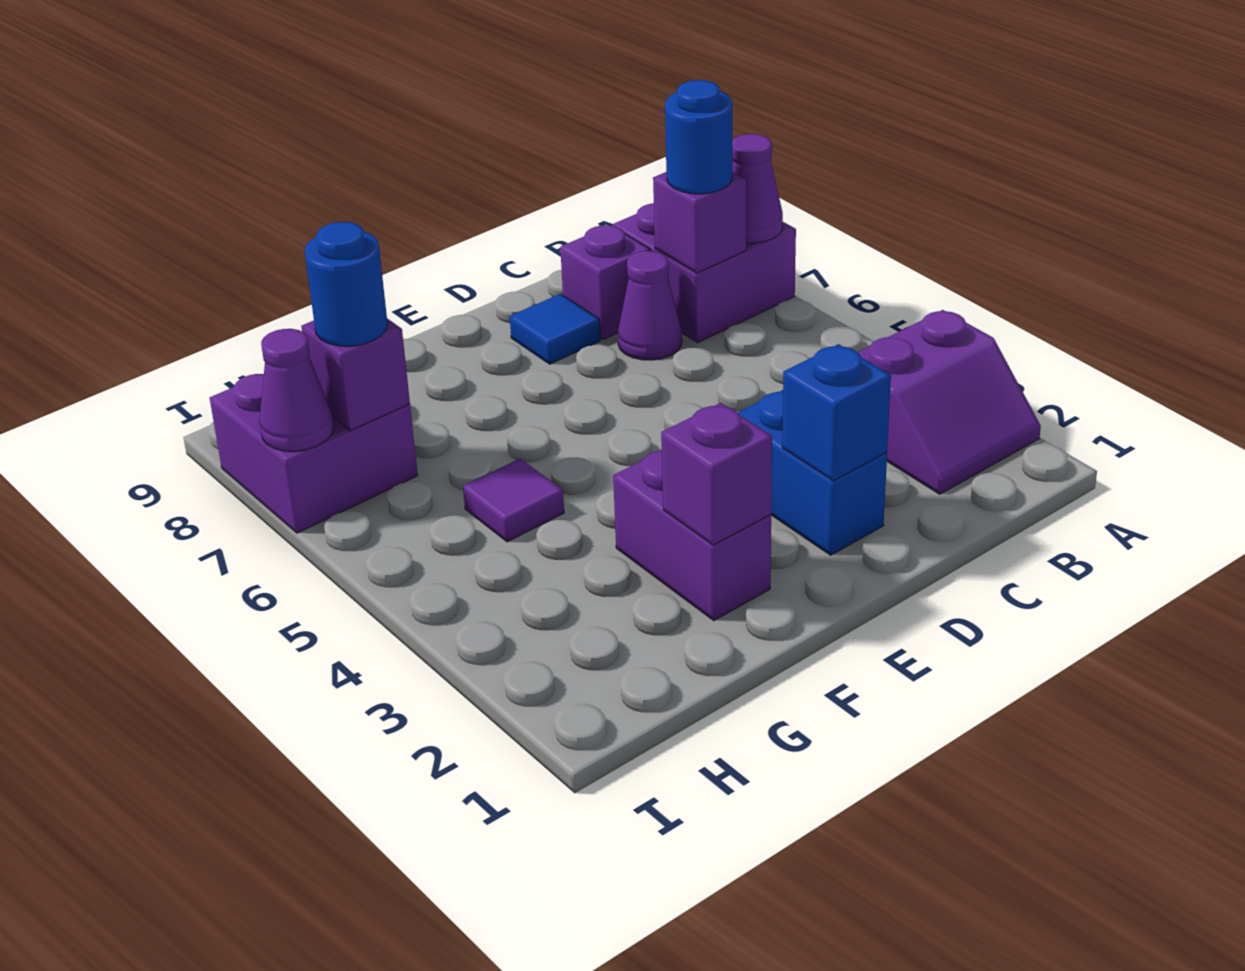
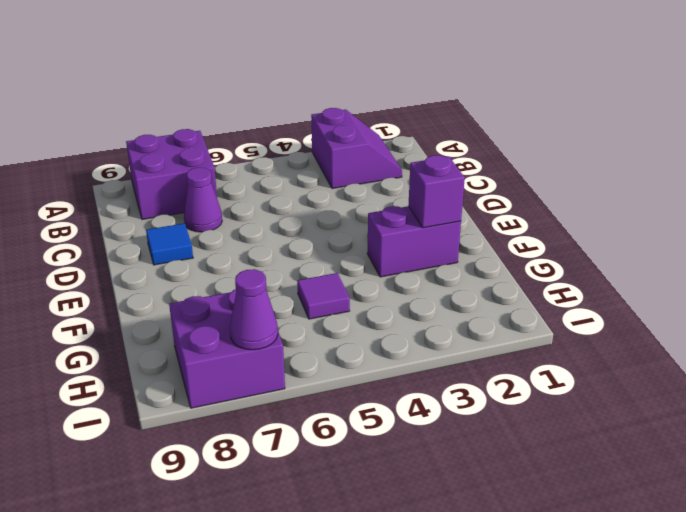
none -> purple 1x1 brick [560,225,650,340]
none -> blue 1x2 brick [738,390,887,555]
none -> purple 1x1 cone [732,134,783,243]

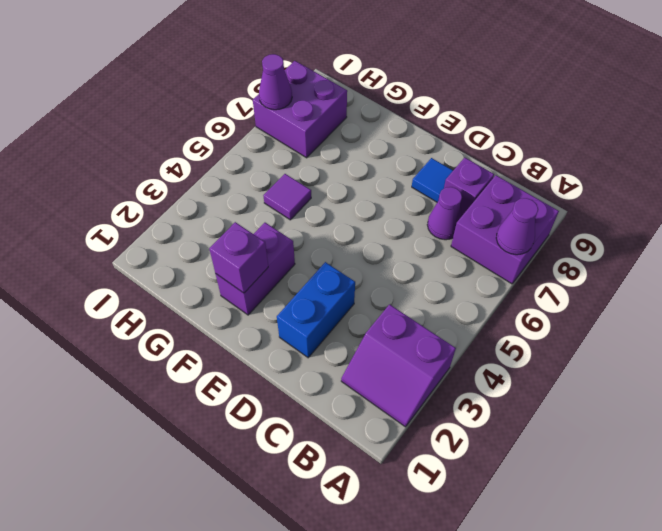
none -> purple 1x1 brick [653,172,746,273]
none -> blue 1x1 brick [782,344,891,481]
none -> purple 1x1 brick [301,319,410,431]

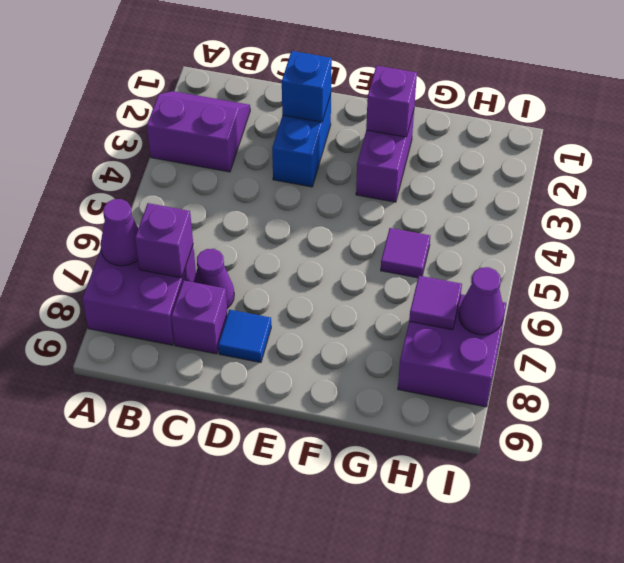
purple 1x1 tile [409,276,462,330] -> purple 1x1 brick [301,319,410,431]
none -> blue 1x1 round brick [665,80,732,194]
none -> blue 1x1 round brick [305,222,388,346]

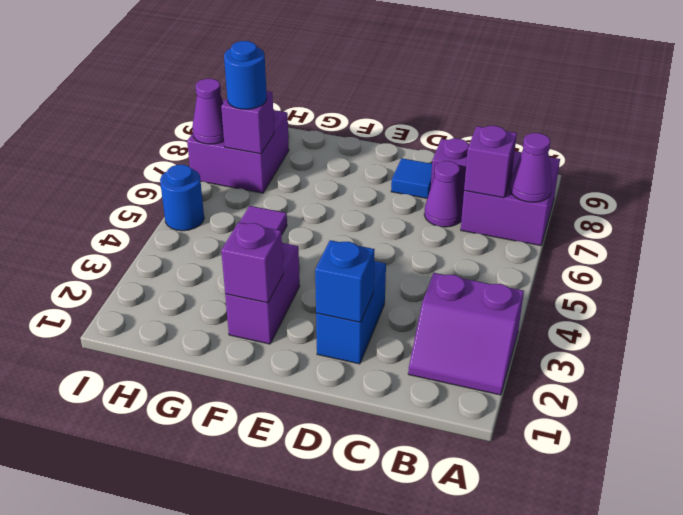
blue 1x1 round brick [160,165,204,231] -> blue 1x1 round brick moved to [665,80,732,194]

